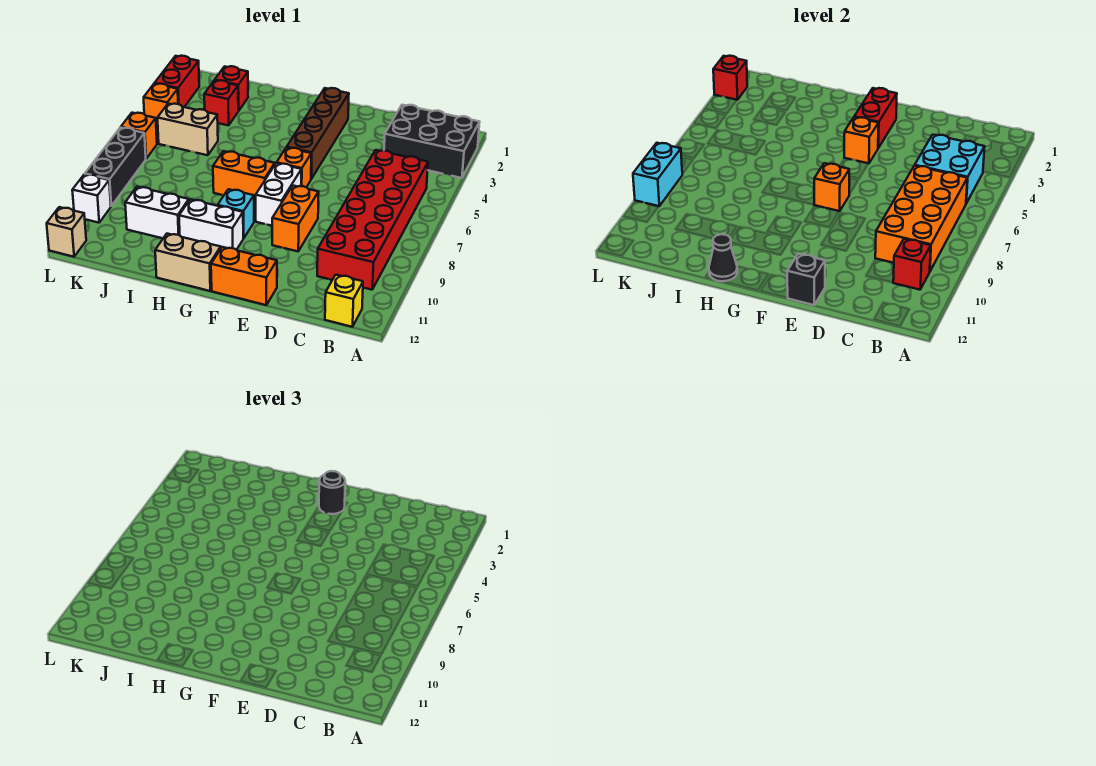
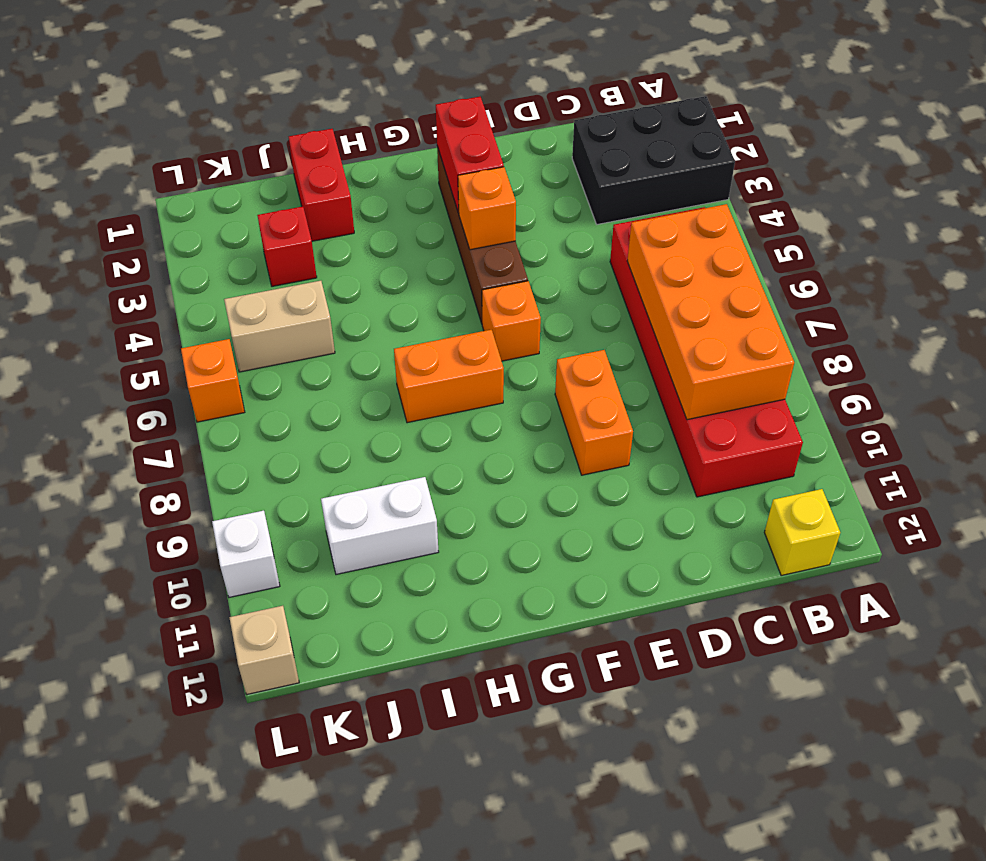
red 1x2 brick [289,129,354,241] -> red 1x2 brick moved to [155,56,199,107]
none -> orange 1x2 brick [211,247,277,305]
none -> white 1x2 brick [256,163,301,226]
none -> cyan 1x1 brick [218,189,254,238]
none -> white 1x2 brick [179,199,243,250]

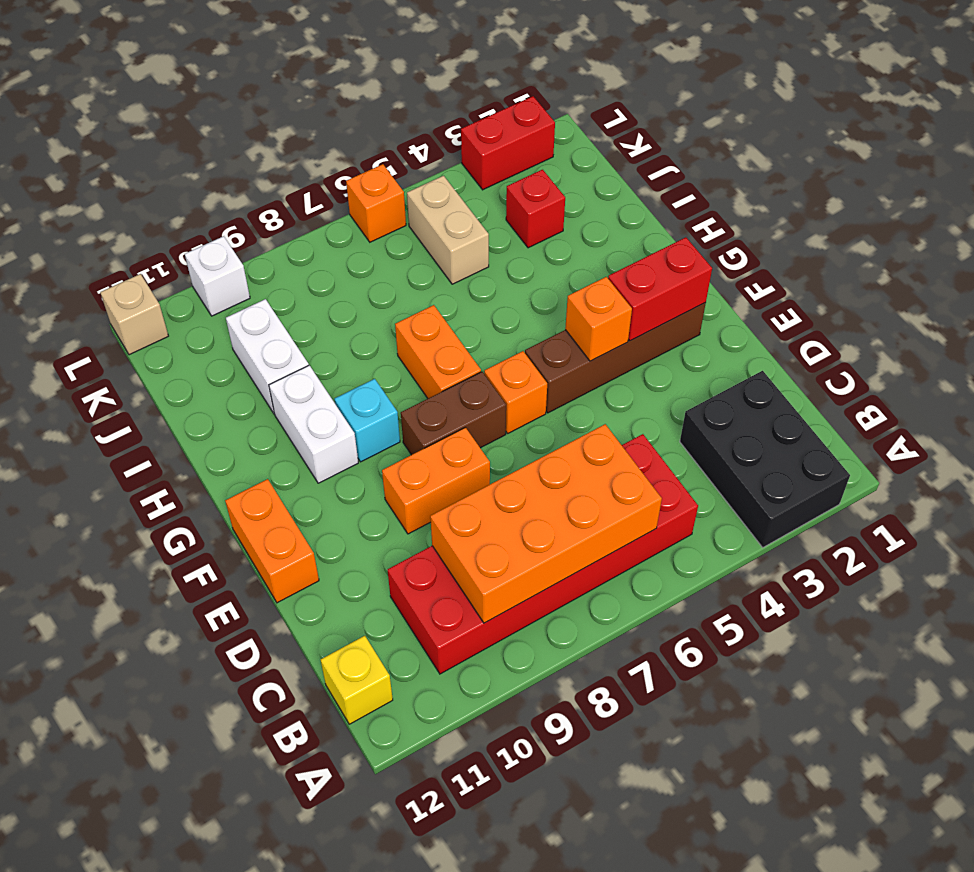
brown 1x2 brick [401,372,506,455] -> white 1x2 brick [256,163,301,226]
none -> tan 1x2 brick [155,234,221,291]
none -> red 1x1 brick [215,66,248,111]
none -> orange 1x1 brick [144,84,178,126]
none -> black 1x3 brick [85,127,146,206]

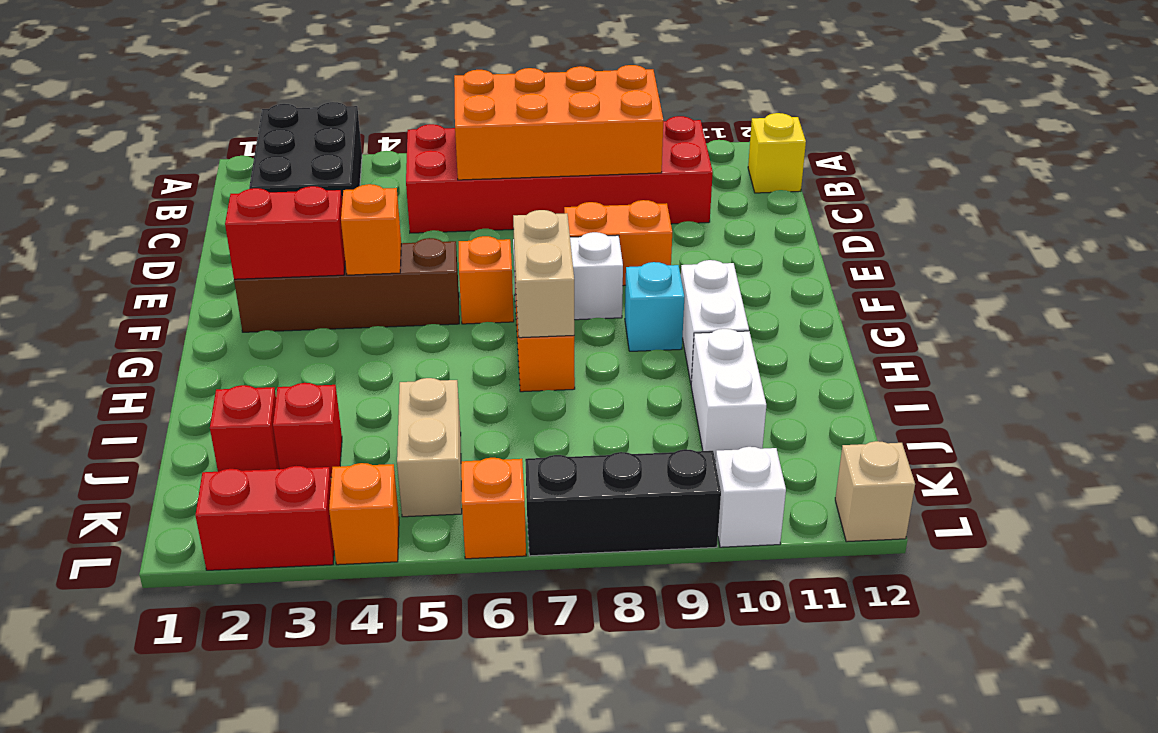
tan 1x2 brick [513,210,574,338] -> tan 1x2 brick moved to [155,234,221,291]
none -> orange 1x2 brick [211,247,277,305]
none -> cyan 2x2 brick [915,135,985,203]
none -> red 1x1 brick [893,239,931,290]
none -> black 1x1 brick [787,254,825,305]

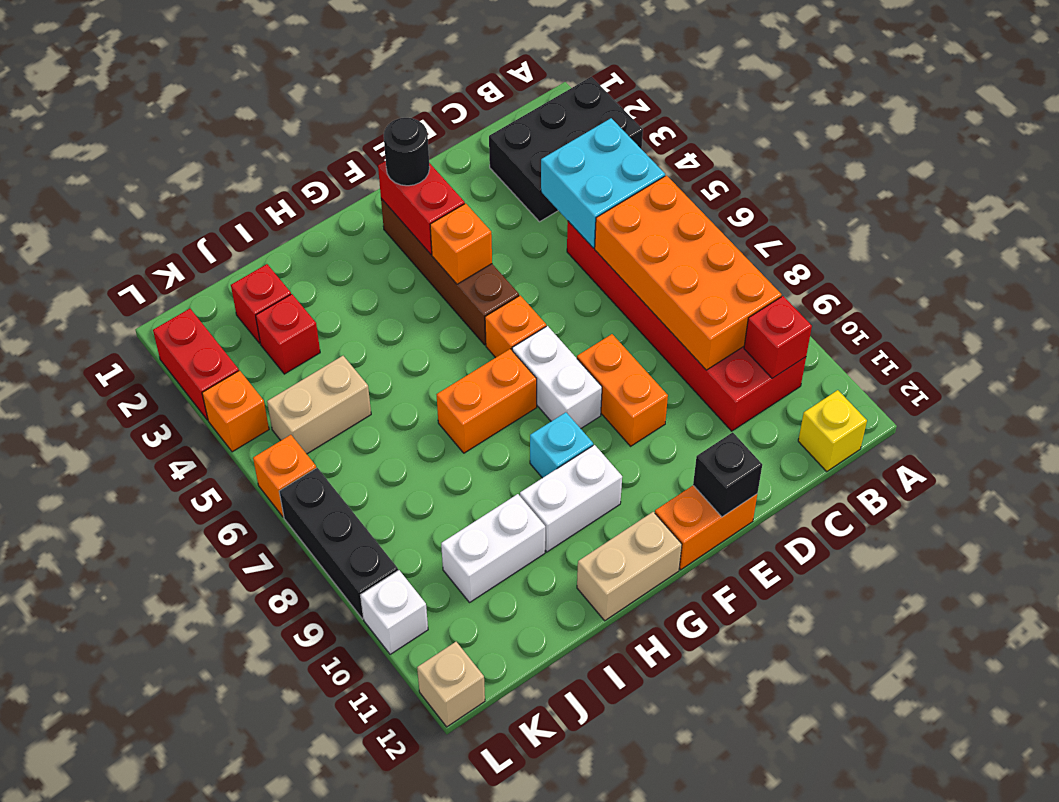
none -> orange 1x1 brick [814,163,849,211]
none -> black 1x1 cone [709,234,737,282]
none -> red 1x1 brick [713,56,747,100]
none -> cyan 1x2 brick [633,143,682,206]

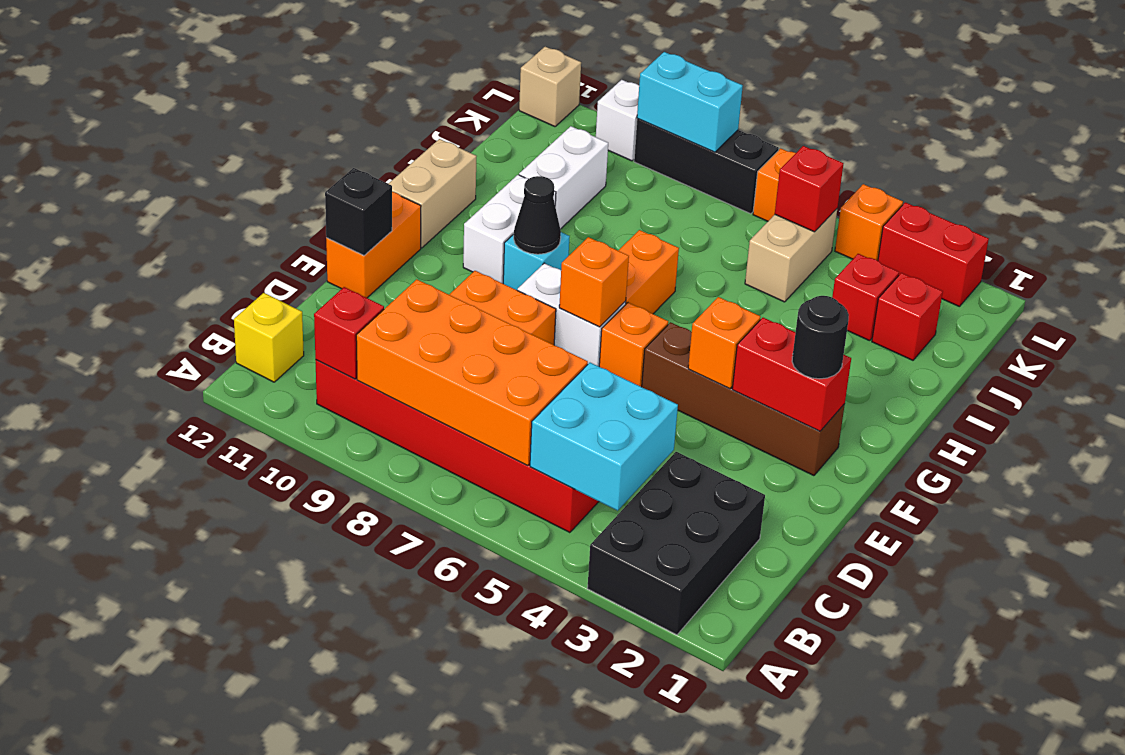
black 1x1 cone [514,176,561,254] -> black 1x1 cone moved to [709,234,737,282]
red 1x1 brick [775,146,843,232] -> red 1x1 brick moved to [713,56,747,100]

